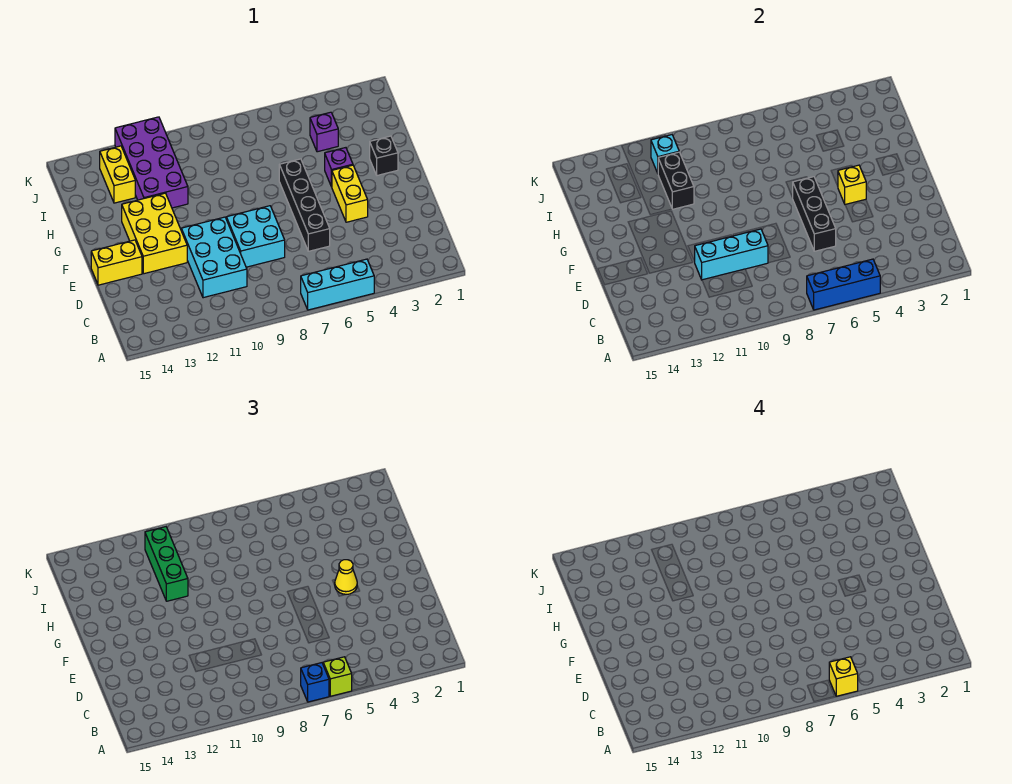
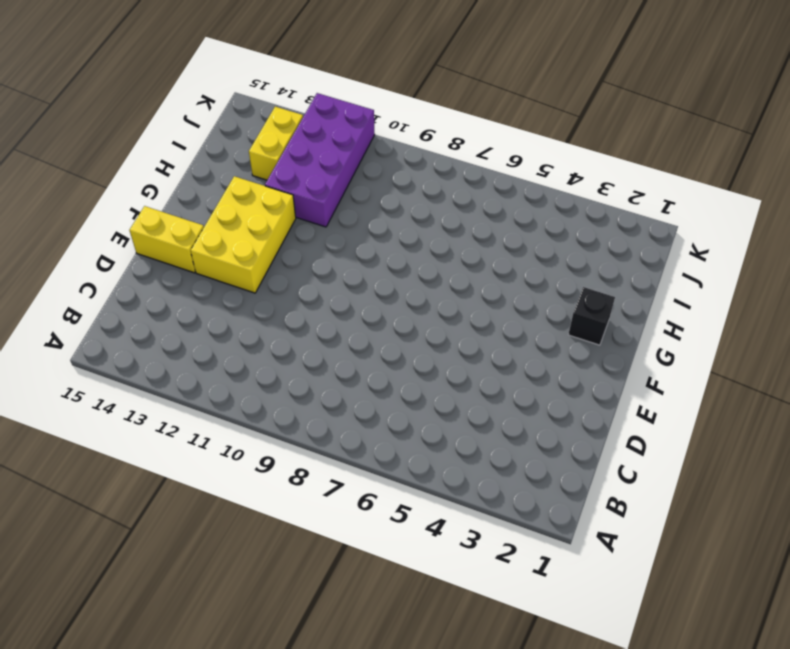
none -> cyan 1x3 brick [301,259,374,310]
none -> cyan 2x3 brick [181,217,247,298]
none -> black 1x4 brick [279,159,330,251]

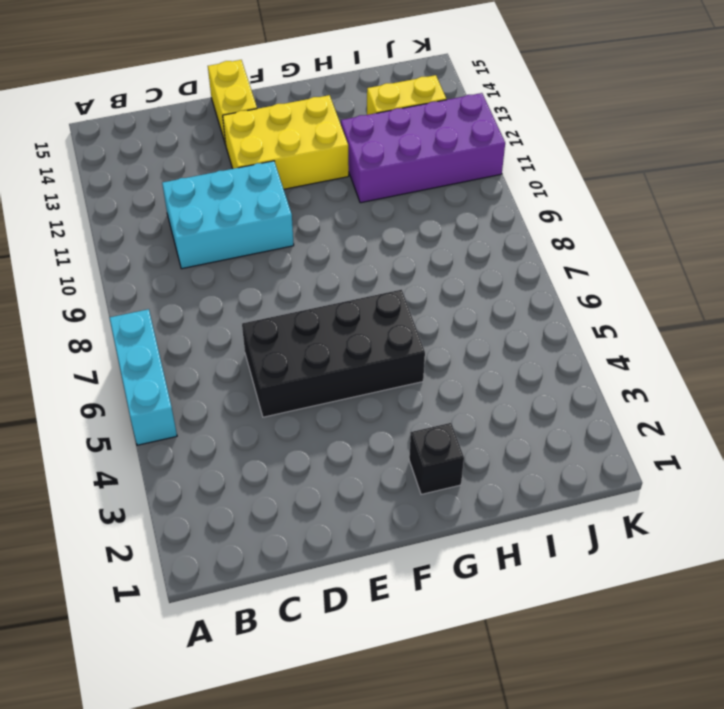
black 2x4 brick [242,290,425,417] -> black 1x4 brick [279,159,330,251]
none -> cyan 2x2 brick [226,206,285,267]
none -> yellow 1x2 brick [332,165,368,222]
none -> purple 1x1 brick [325,148,353,187]

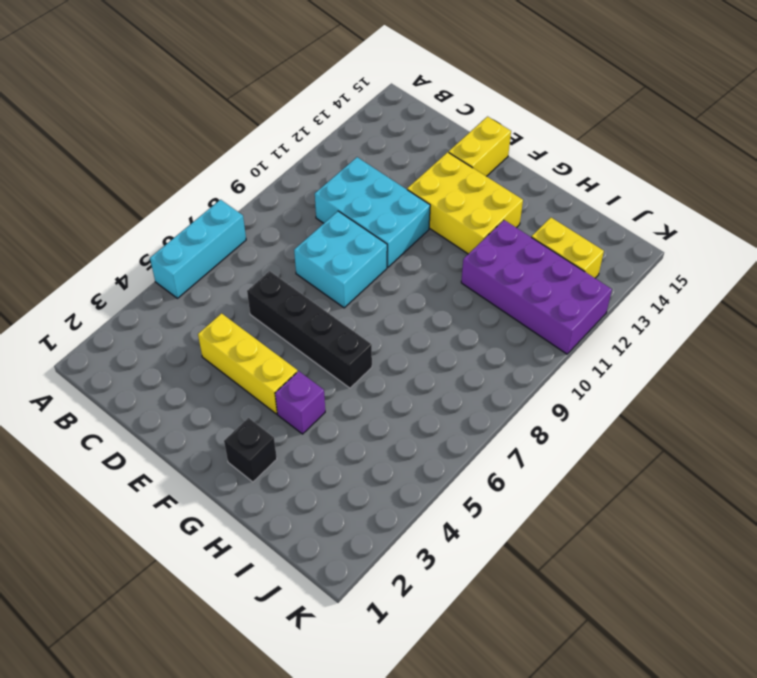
yellow 1x3 brick [198,313,297,414] -> yellow 1x2 brick [332,165,368,222]
none -> purple 1x1 brick [310,112,338,152]
none -> blue 1x3 brick [807,259,880,310]
none -> black 1x3 brick [792,177,836,251]

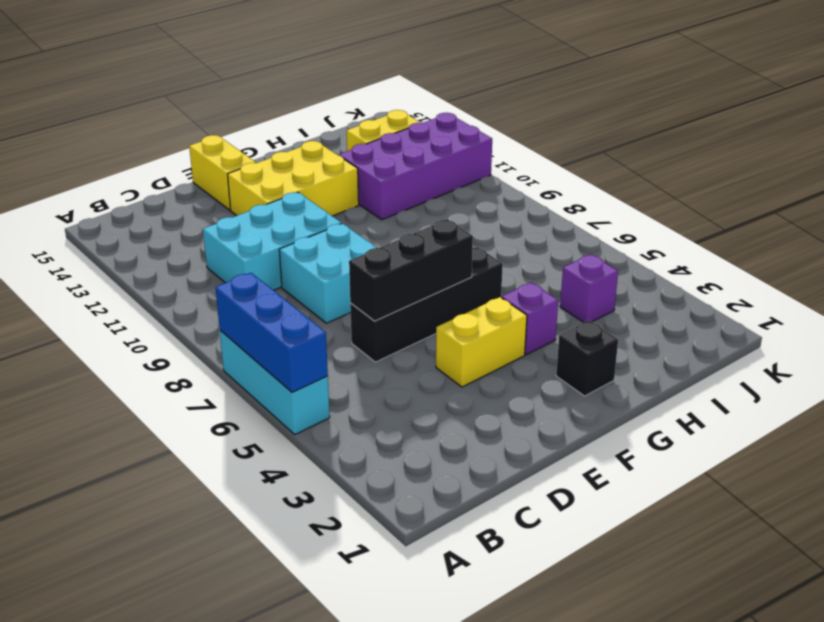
none -> cyan 1x3 brick [694,229,768,280]
none -> yellow 1x1 brick [838,165,866,204]
none -> black 1x2 brick [658,152,694,209]

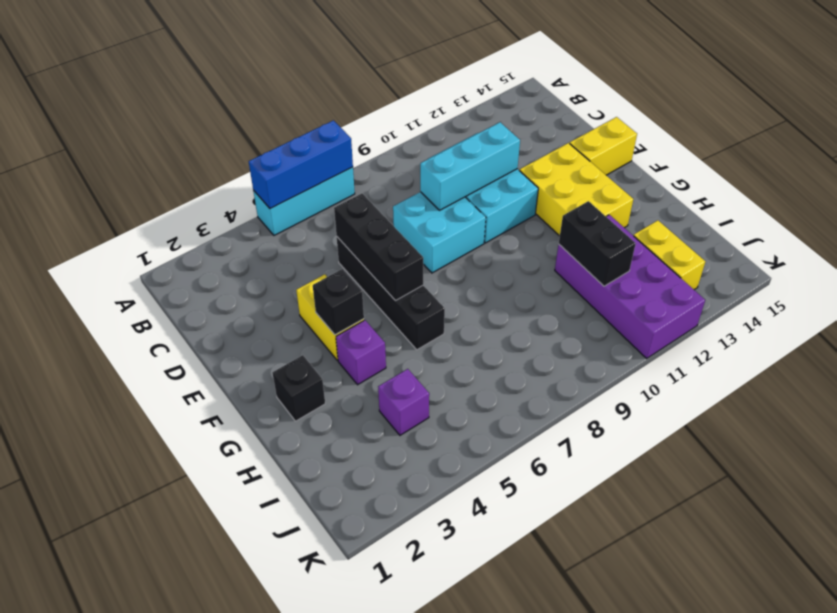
black 1x1 brick [313,269,364,335] -> yellow 1x1 brick [838,165,866,204]
none -> cyan 1x1 brick [651,135,679,173]
none -> lime 1x1 brick [323,657,352,696]
none -> blue 1x1 brick [301,663,329,702]

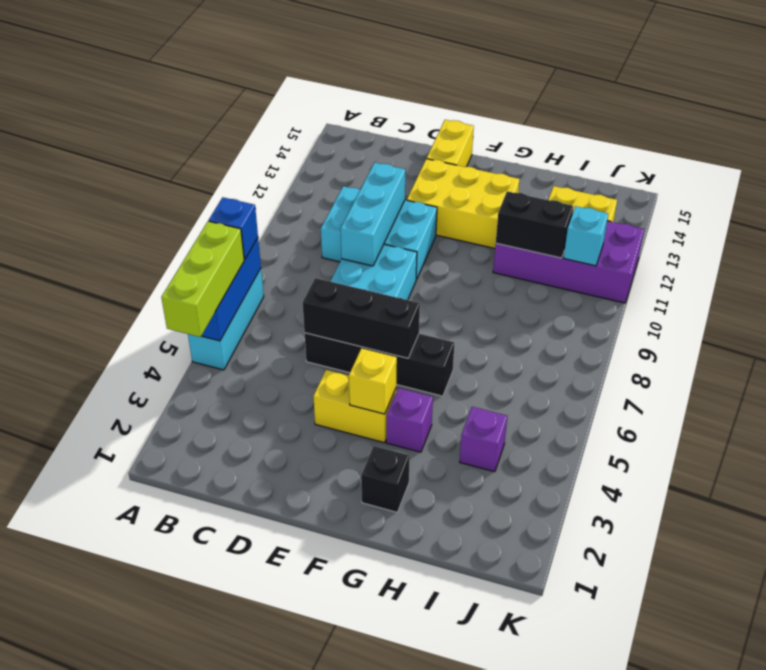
lime 1x3 brick [161,221,244,337] -> lime 1x1 brick [323,657,352,696]
none -> yellow 1x1 cone [335,560,357,594]
none -> green 1x3 brick [145,527,188,601]
none -> yellow 1x1 brick [829,657,858,696]

